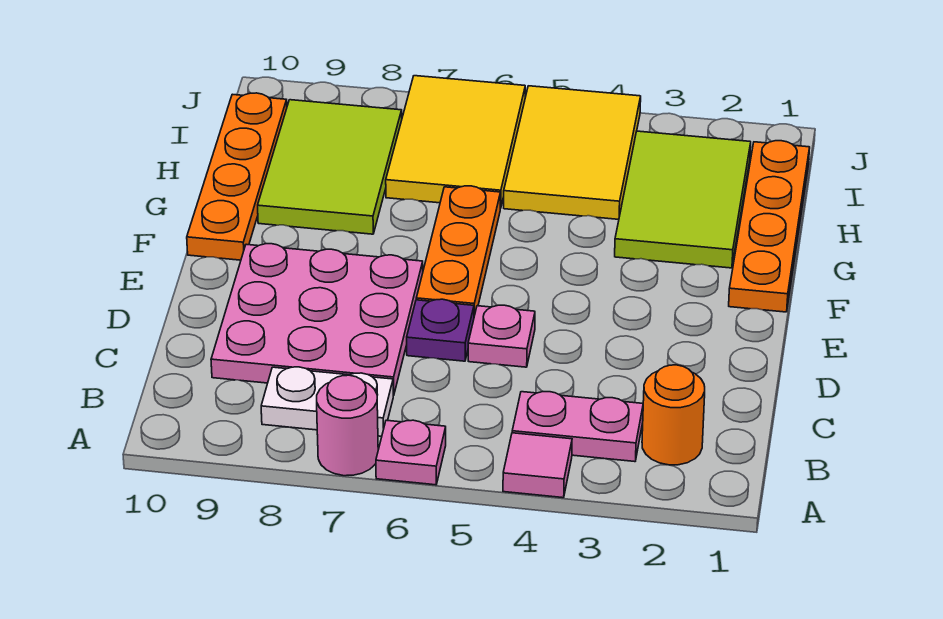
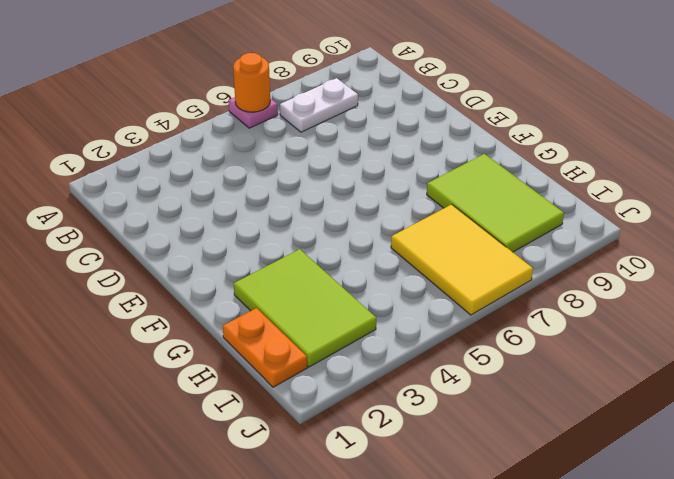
orange 1x1 round brick [233,53,270,112] -> orange 1x1 round brick moved to [642,365,705,465]
orange 1x2 plate [223,308,307,387] -> orange 1x4 plate [729,141,810,312]
none -> pink 1x1 tile [503,433,572,498]
none -> pink 1x1 round brick [317,375,378,476]
none -> pink 1x2 plate [512,392,643,462]

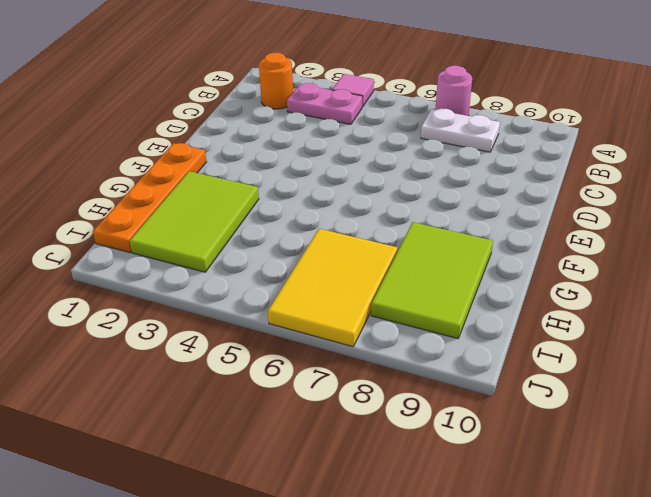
none -> pink 1x1 plate [376,420,446,485]
none -> pink 3x3 plate [211,244,423,396]
none -> pink 1x1 plate [468,305,535,367]

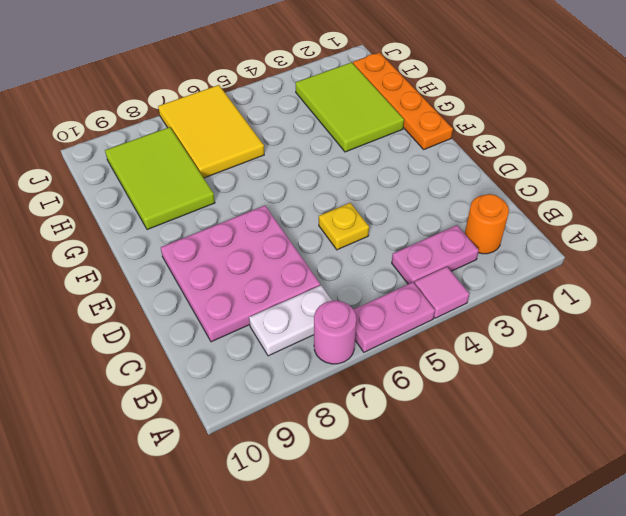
pink 1x2 plate [354,282,435,352] -> pink 1x1 plate [376,420,446,485]
yellow 1x1 plate [319,203,369,250] -> pink 1x1 plate [468,305,535,367]
none -> purple 1x1 plate [407,299,474,361]
none -> orange 1x3 plate [416,186,500,316]
none -> orange 1x4 plate [187,93,287,260]

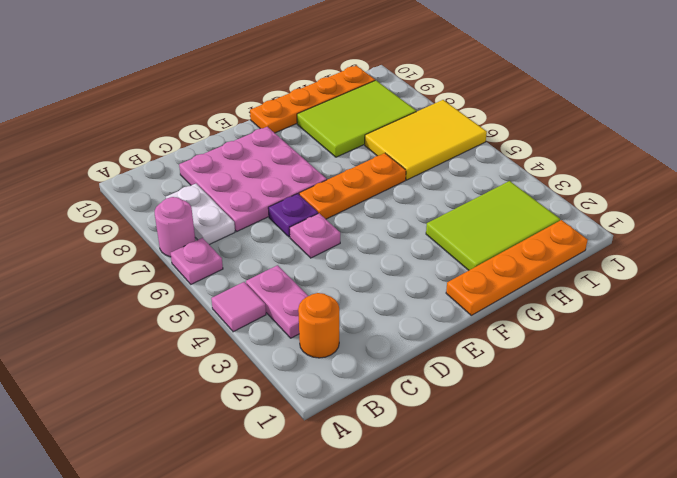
none -> yellow 2x3 tile [504,86,641,219]

